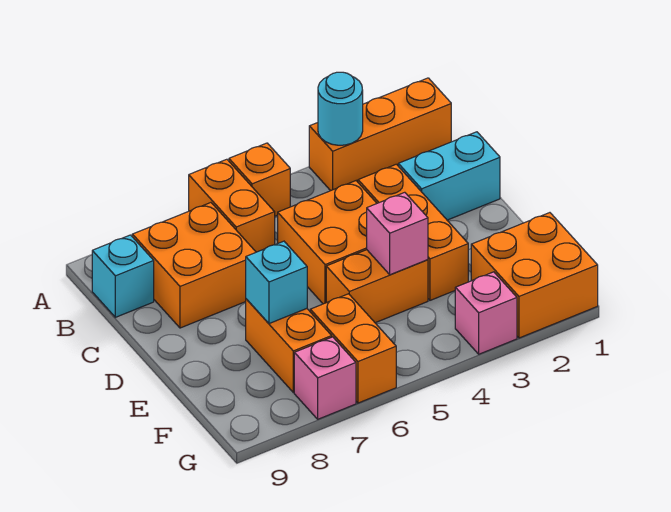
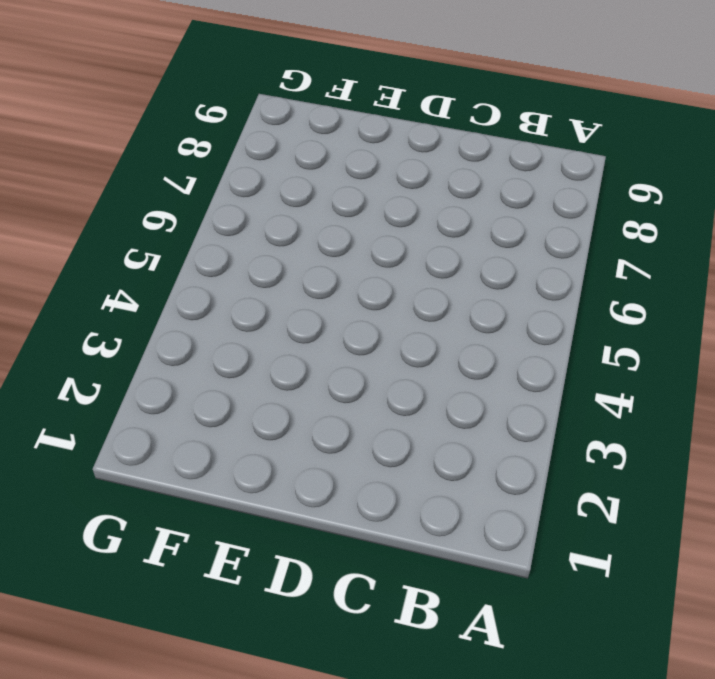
none -> orange 1x3 brick [309,78,451,191]
none -> orange 1x1 brick [229,143,290,216]
none -> orange 1x2 brick [189,159,275,252]

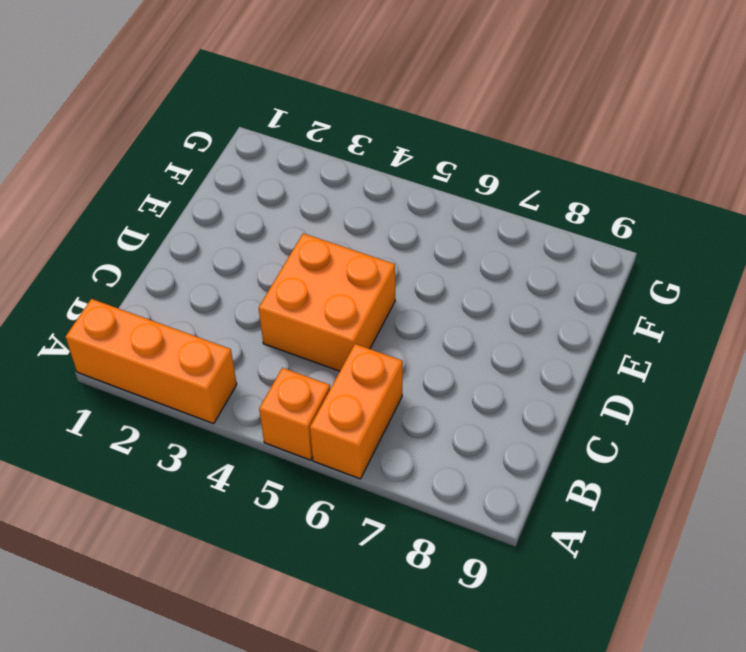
none -> orange 2x2 brick [132,203,256,328]
none -> cyan 1x1 brick [92,235,154,317]
none -> cyan 1x2 brick [398,132,500,220]

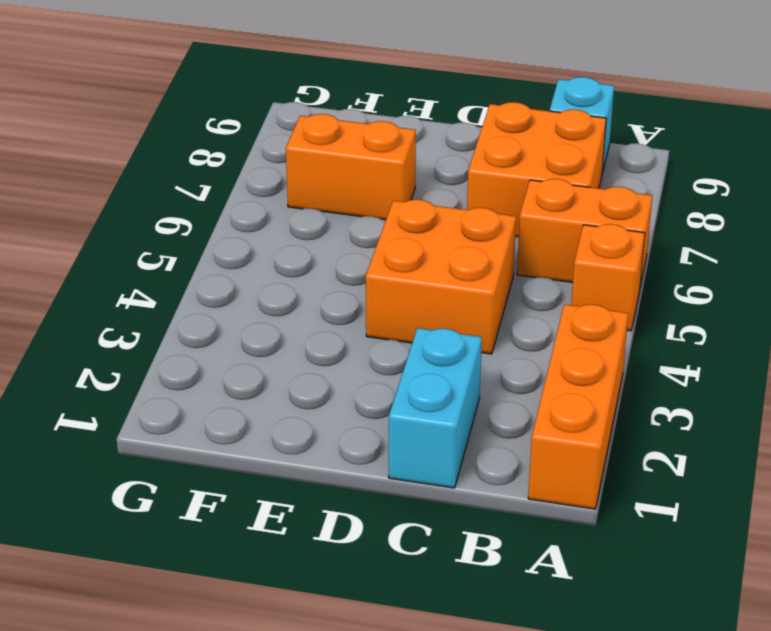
none -> orange 1x3 brick [358,164,468,300]
none -> orange 1x2 brick [326,250,428,323]
none -> orange 2x2 brick [471,213,598,338]

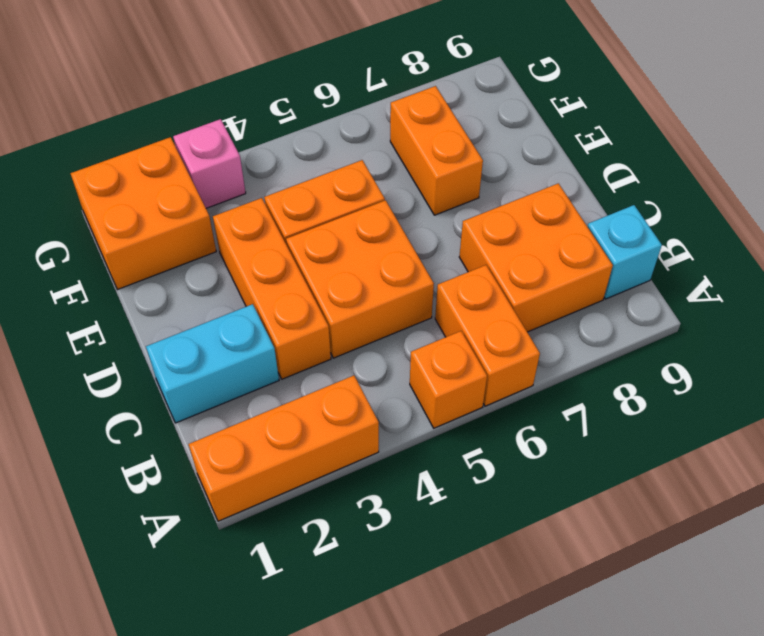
none -> orange 1x2 brick [310,294,396,403]
none -> pink 1x1 brick [294,337,356,419]
none -> cyan 1x1 round brick [318,72,363,145]

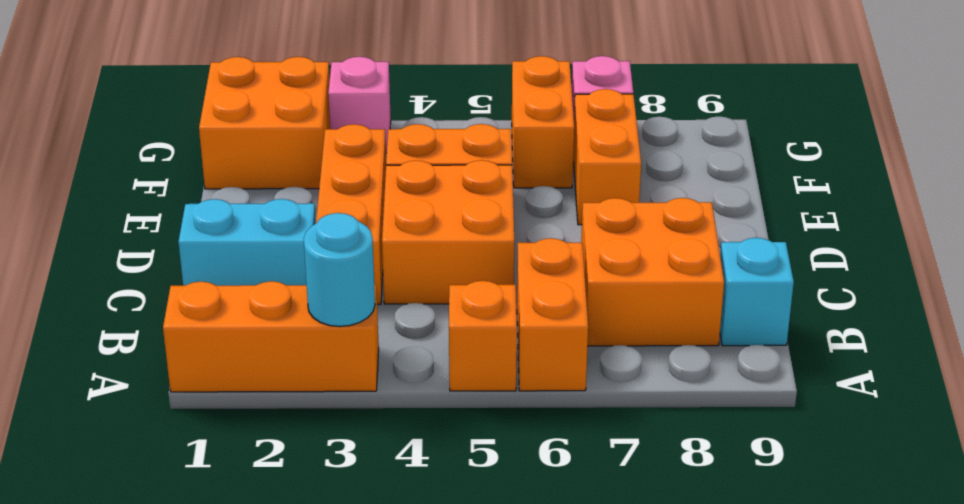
none -> pink 1x1 brick [367,192,428,275]
none -> cyan 1x1 brick [246,241,307,324]

